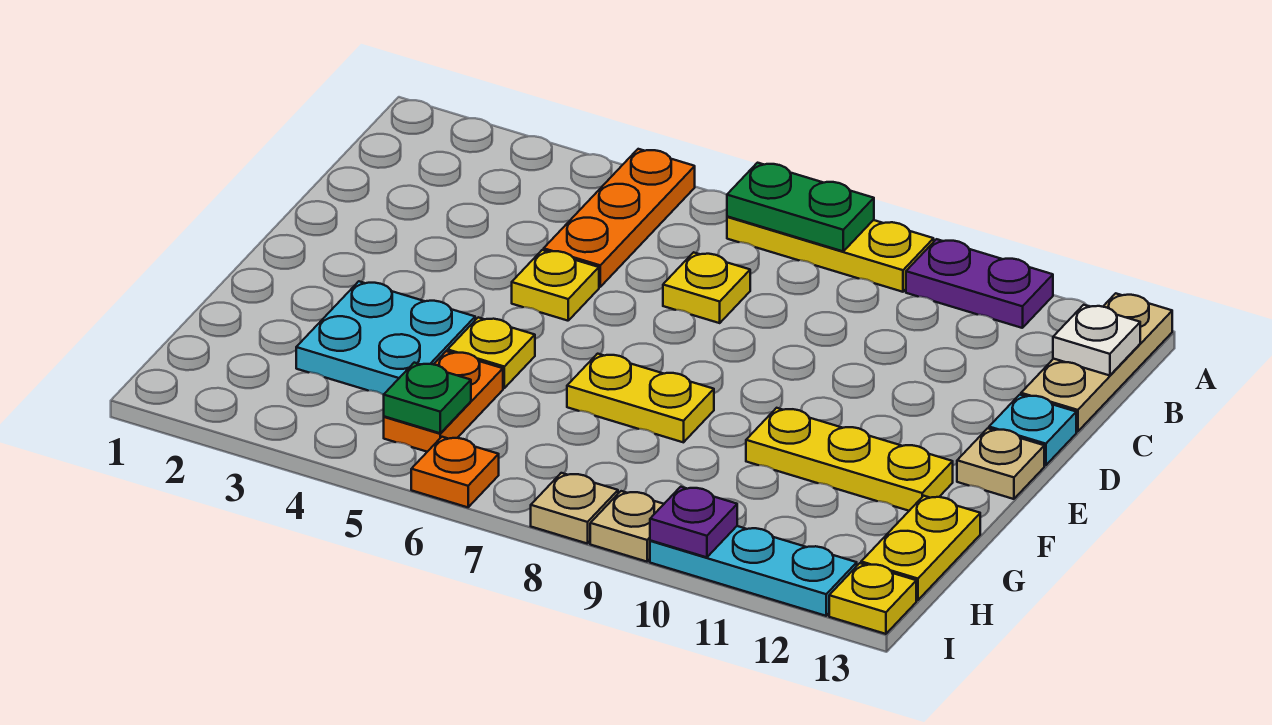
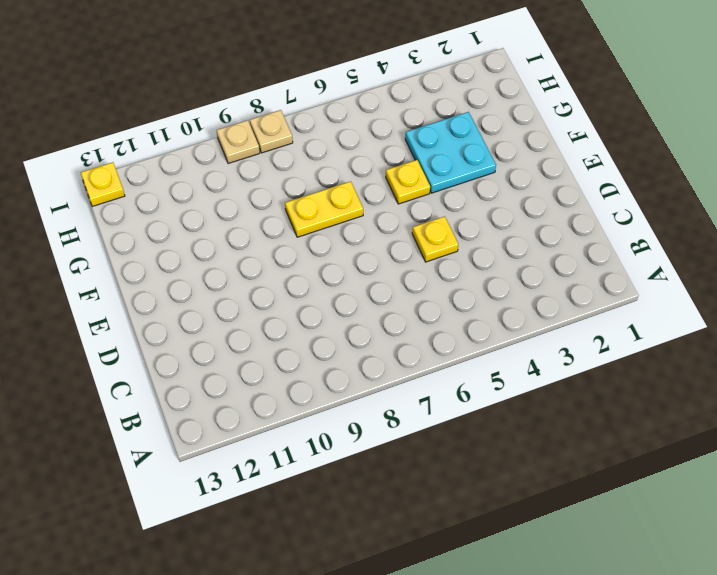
none -> orange 1x3 plate [544,149,695,287]
none -> yellow 1x3 plate [727,216,934,292]
none -> purple 1x2 plate [906,239,1053,328]

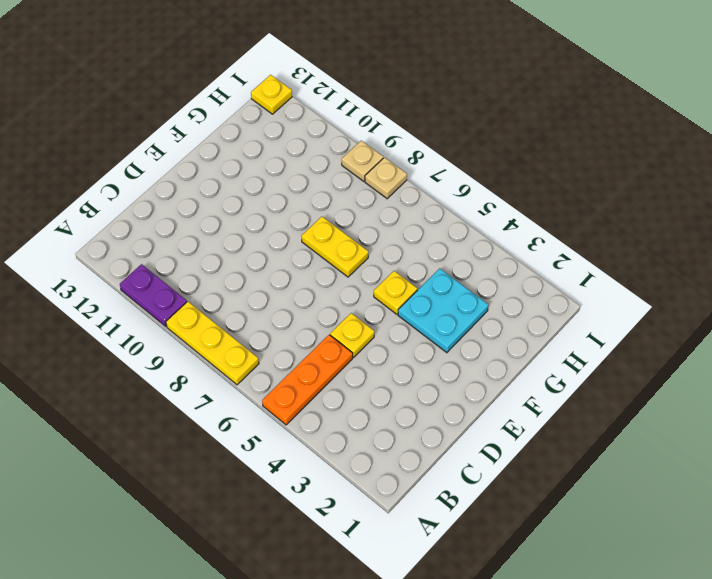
none -> tan 1x3 plate [1021,293,1172,432]
none -> yellow 1x1 plate [663,252,750,323]
none -> cyan 1x1 plate [989,395,1076,465]

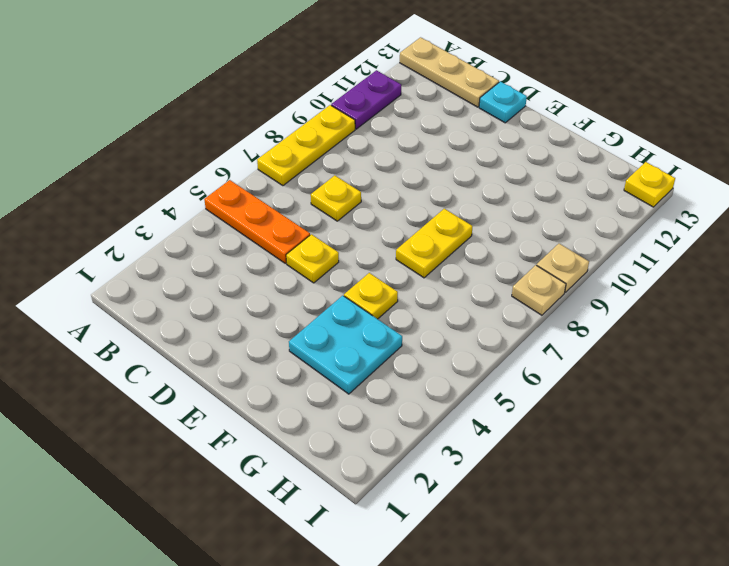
none -> tan 1x1 plate [957,428,1044,499]
none -> yellow 1x3 plate [746,408,953,511]
none -> orange 1x2 plate [384,351,503,452]

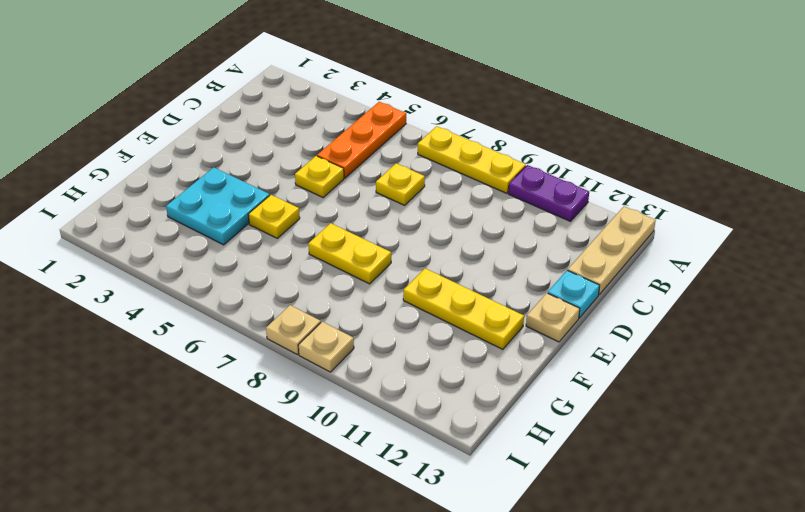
none -> orange 1x2 plate [384,351,503,452]
none -> yellow 1x2 plate [861,496,980,600]
none -> orange 1x1 plate [411,437,499,507]

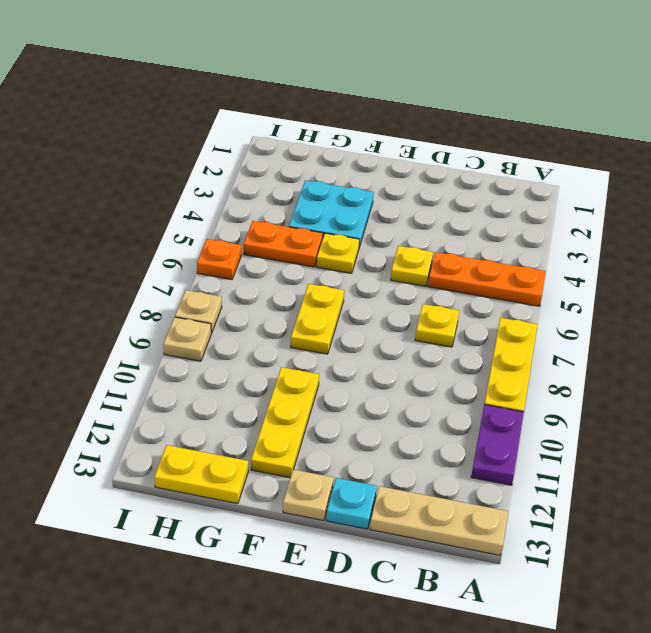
none -> cyan 1x3 plate [650,526,857,616]
none -> yellow 1x1 plate [829,563,916,634]
none -> green 1x2 plate [727,163,874,251]

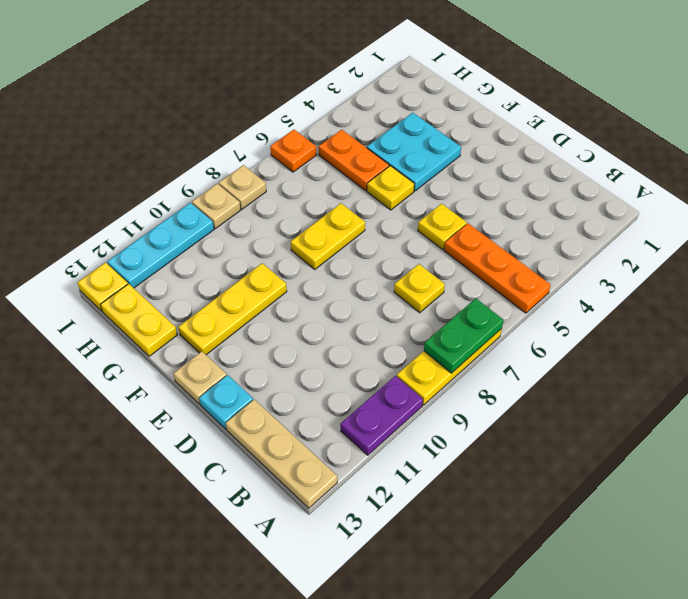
none -> white 1x1 plate [1053,305,1140,376]
none -> green 1x1 plate [384,363,471,433]
none -> purple 1x1 plate [650,487,737,557]

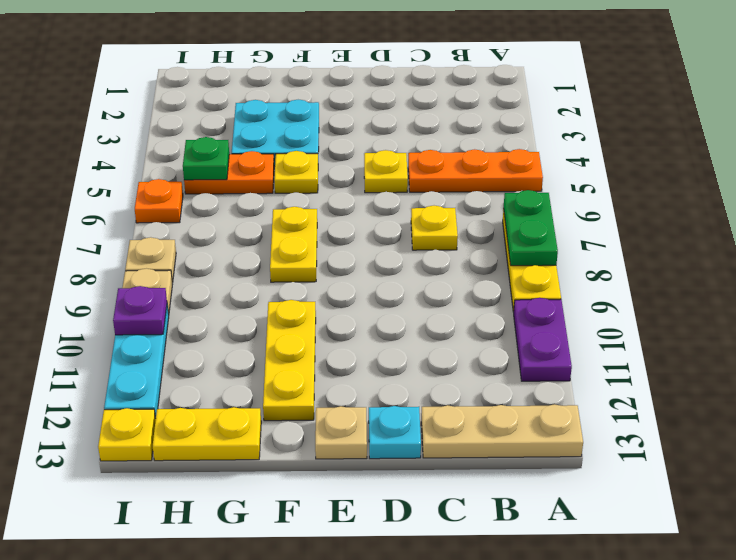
none -> white 1x1 plate [1053,305,1140,376]

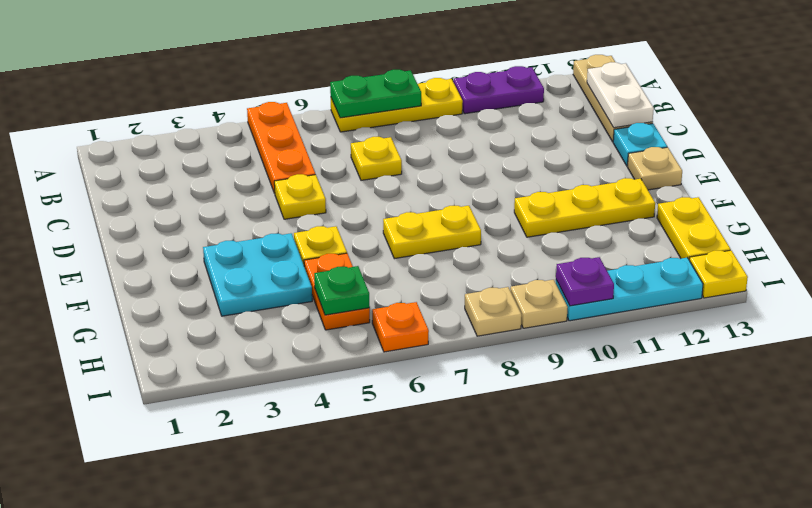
white 1x2 plate [587,62,654,128] -> white 1x1 plate [1053,305,1140,376]

